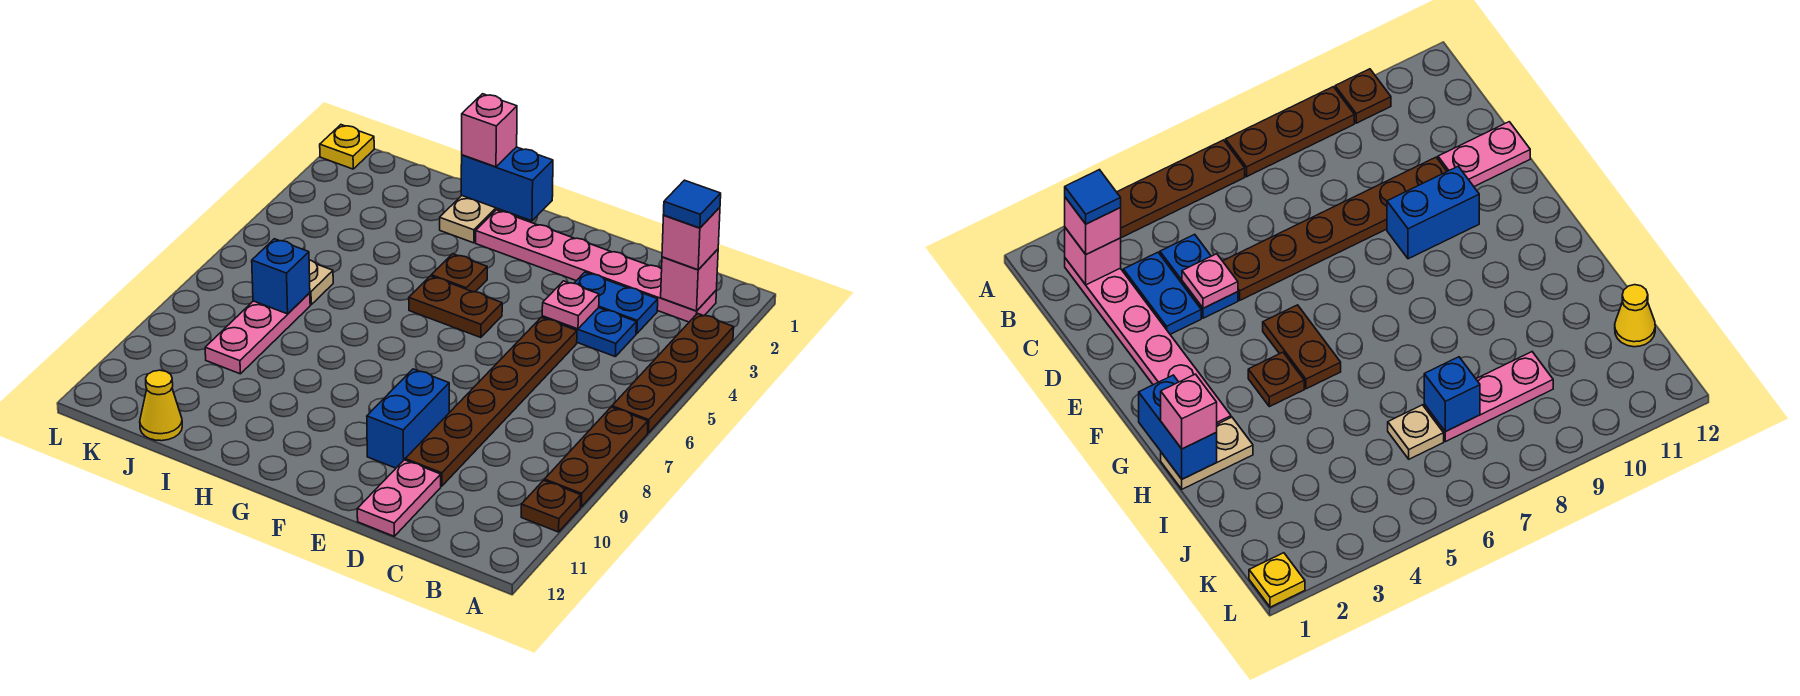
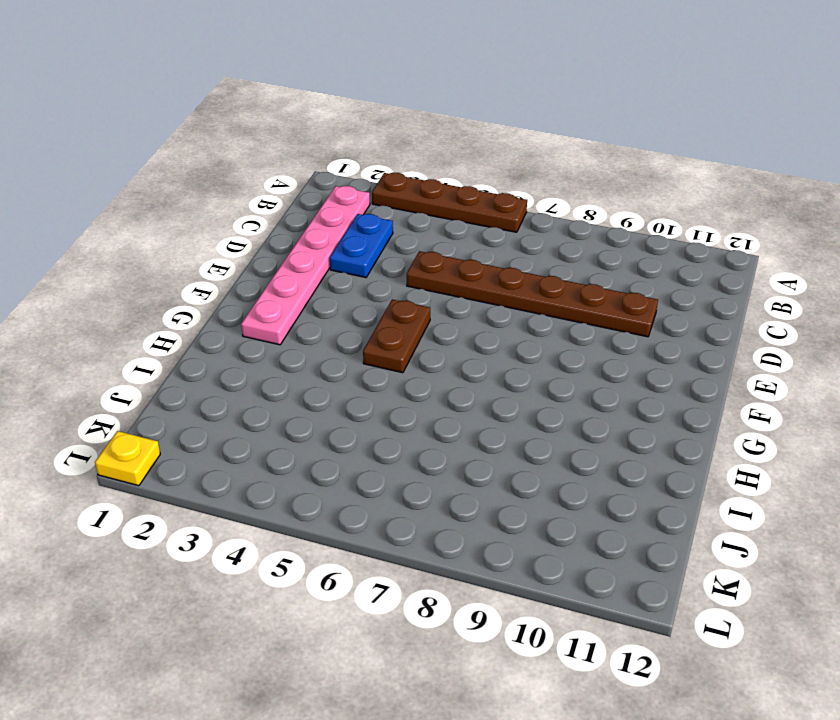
none -> brown 1x3 plate [545,407,648,507]
none -> brown 1x1 plate [521,480,581,532]
none -> blue 1x2 plate [542,308,636,357]

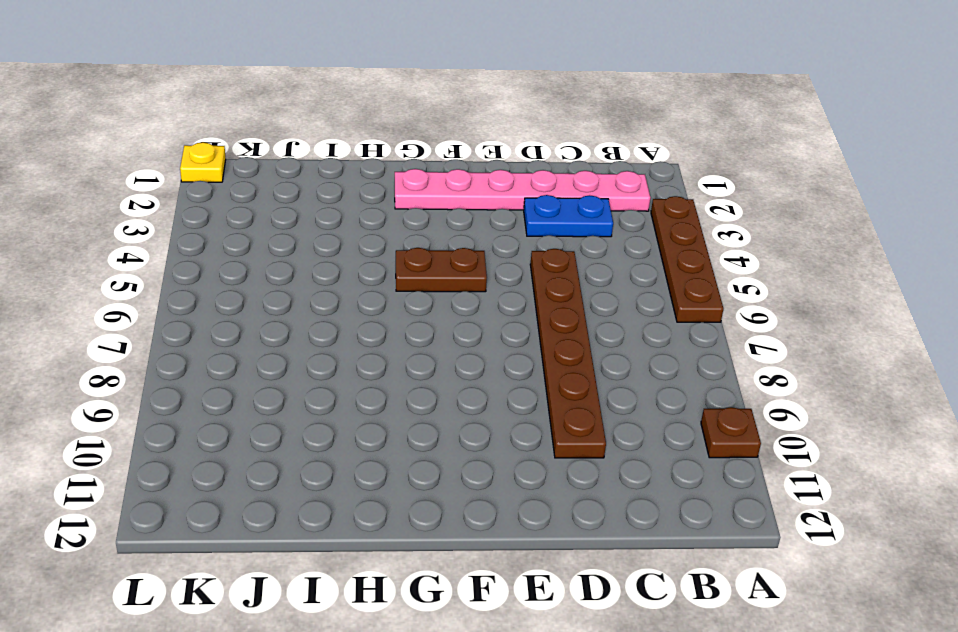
none -> brown 1x3 plate [545,407,648,507]
none -> blue 1x2 plate [542,308,636,357]
none -> pink 1x2 plate [357,460,441,536]

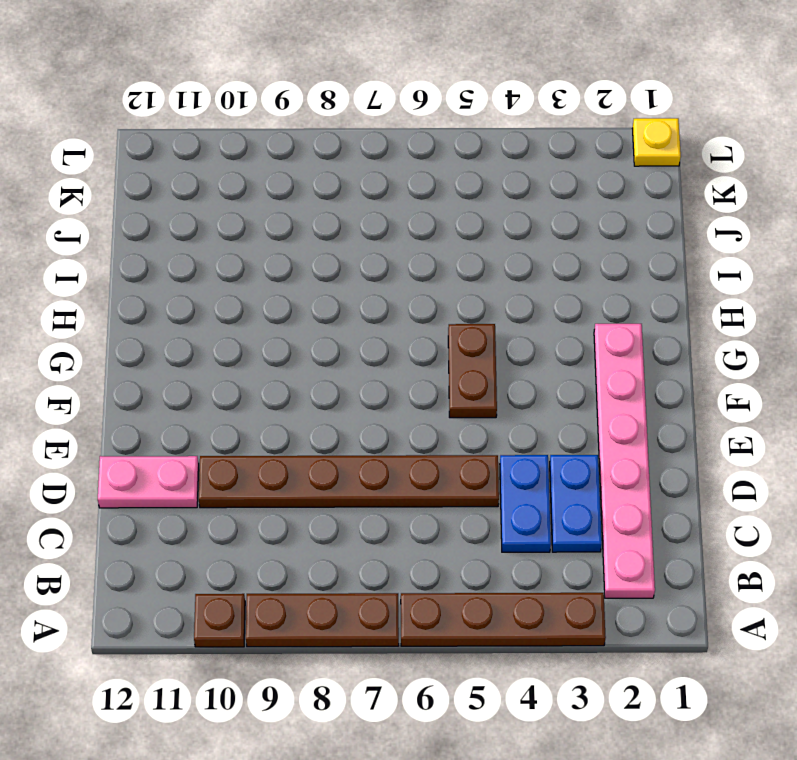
none -> blue 1x2 brick [367,369,449,468]
none -> brown 1x1 plate [431,254,487,292]
none -> tan 1x2 plate [440,196,505,243]

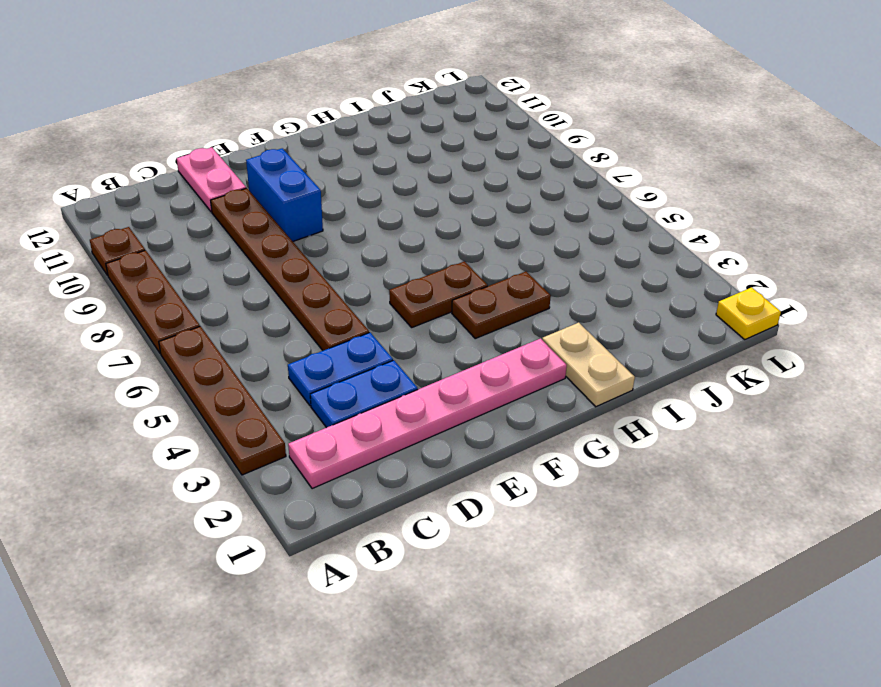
brown 1x2 plate [452,272,551,338] -> brown 1x1 plate [431,254,487,292]
none -> tan 1x1 plate [309,260,333,305]
none -> pink 1x3 plate [205,293,310,374]
none -> yellow 1x1 cone [140,370,182,441]

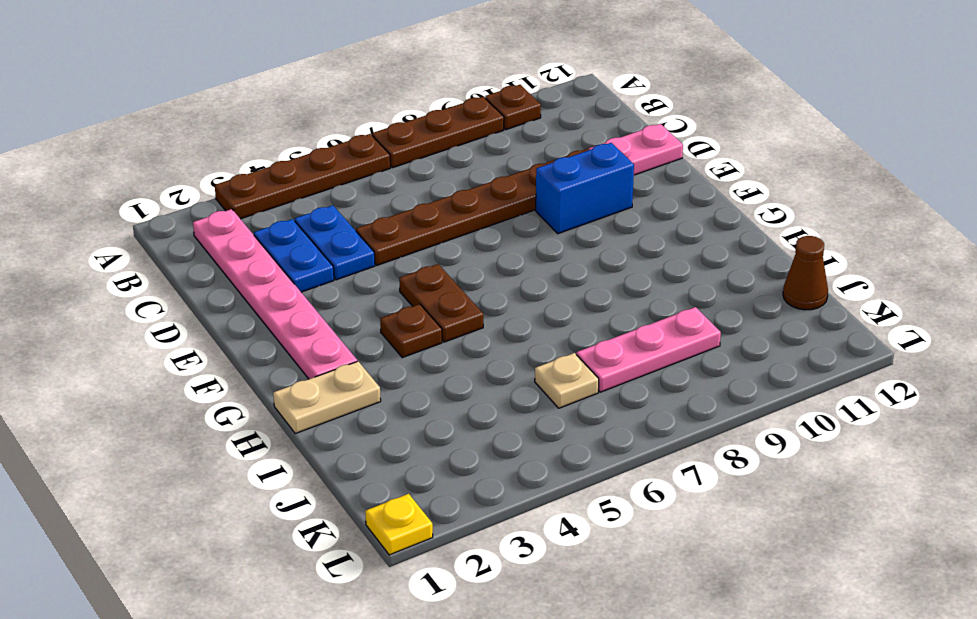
brown 1x1 cone [783,236,828,310] -> yellow 1x1 cone [140,370,182,441]
none -> pink 1x1 brick [661,249,718,311]
none -> pink 1x1 plate [542,281,599,329]
none -> blue 1x2 brick [461,147,553,221]

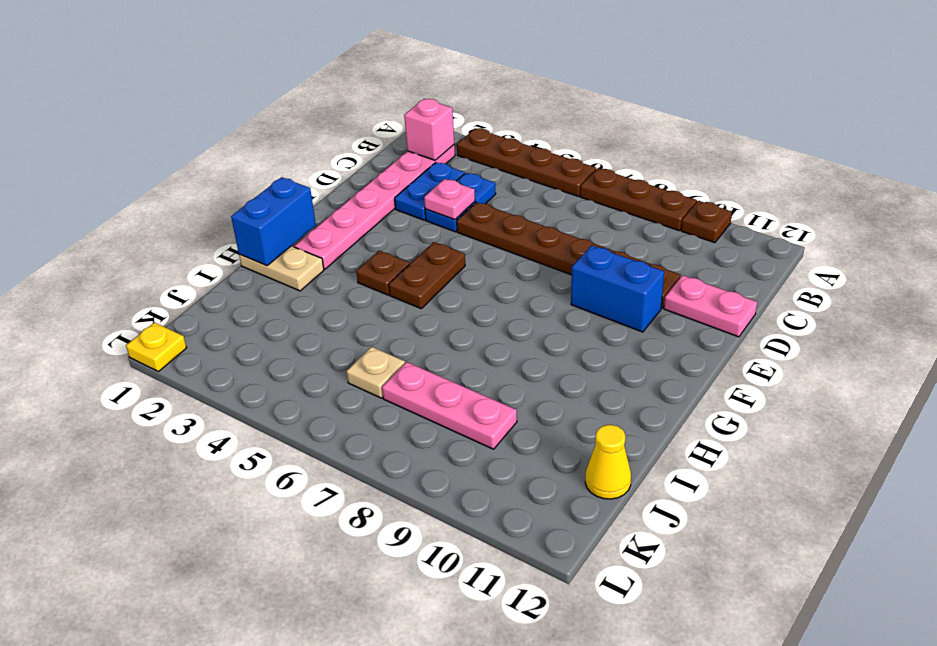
none -> blue 1x1 brick [252,239,310,314]
none -> pink 1x1 brick [662,207,720,270]
none -> pink 1x1 brick [462,94,517,167]

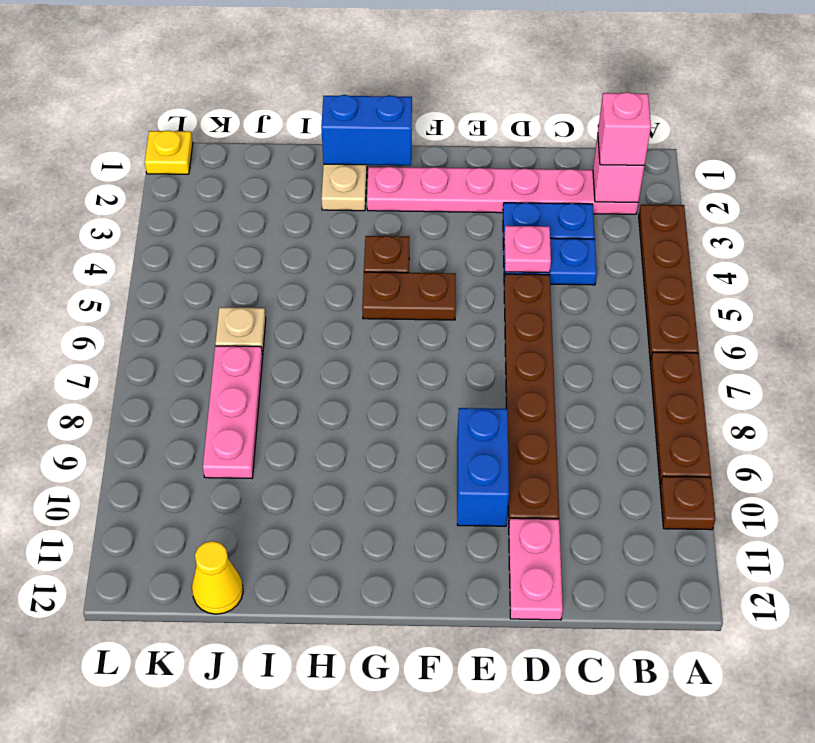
none -> blue 1x1 brick [252,239,310,314]
none -> pink 1x1 brick [462,94,517,167]
none -> blue 1x1 tile [663,180,721,228]

